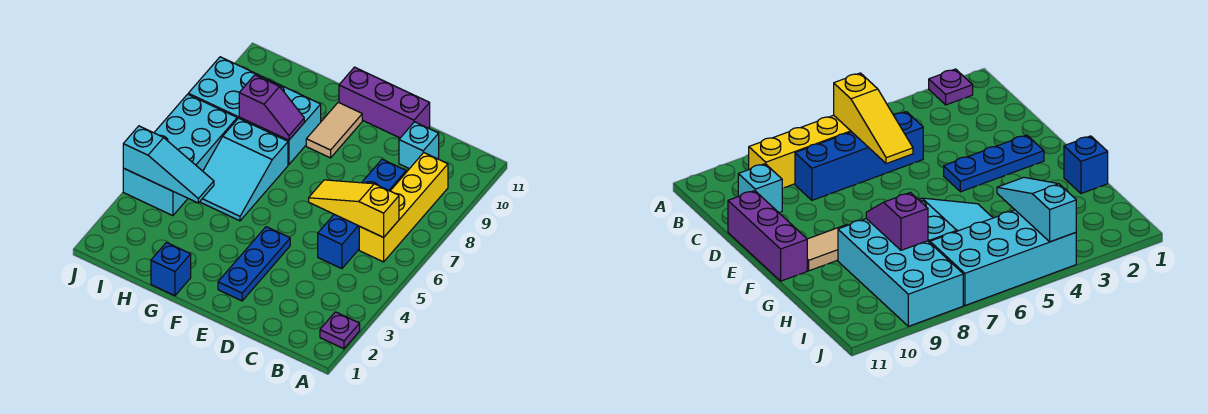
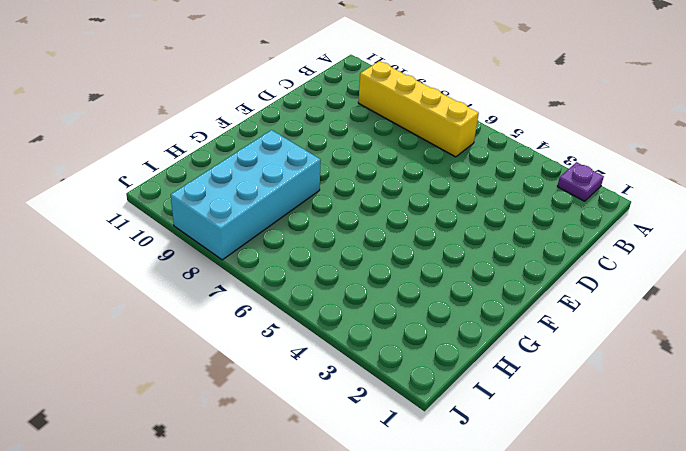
none -> blue 1x4 brick [318,159,406,269]
none -> cyan 1x1 brick [399,122,439,169]
none -> purple 1x3 brick [339,67,430,138]

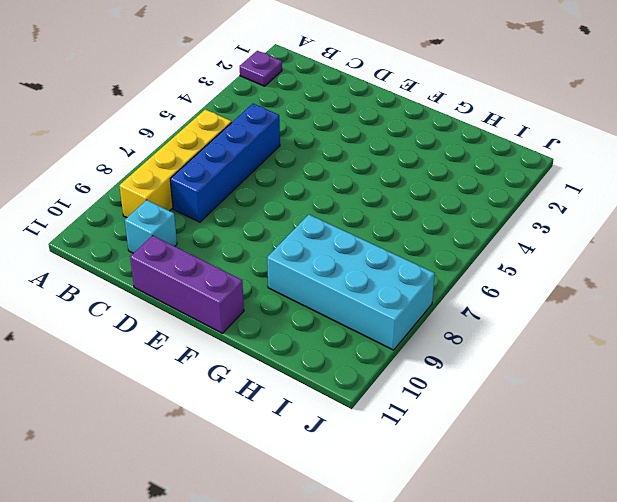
none -> blue 1x3 plate [218,227,290,301]
none -> tan 1x2 tile [306,102,362,158]
none -> blue 1x1 brick [151,243,191,296]

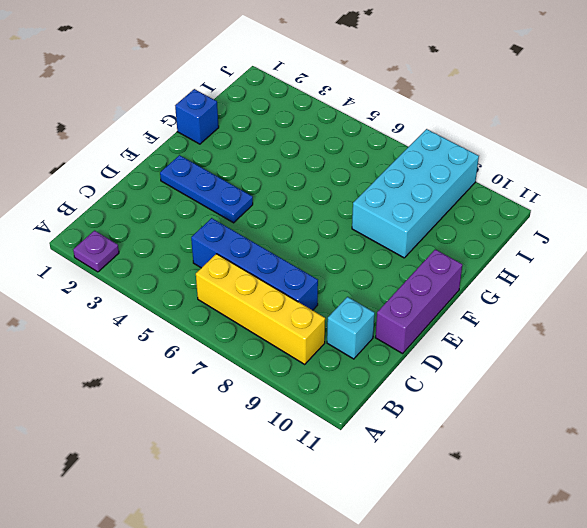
none -> tan 1x2 tile [306,102,362,158]
none -> cyan 2x3 slope [200,118,288,221]
none -> cyan 2x4 brick [123,94,237,216]

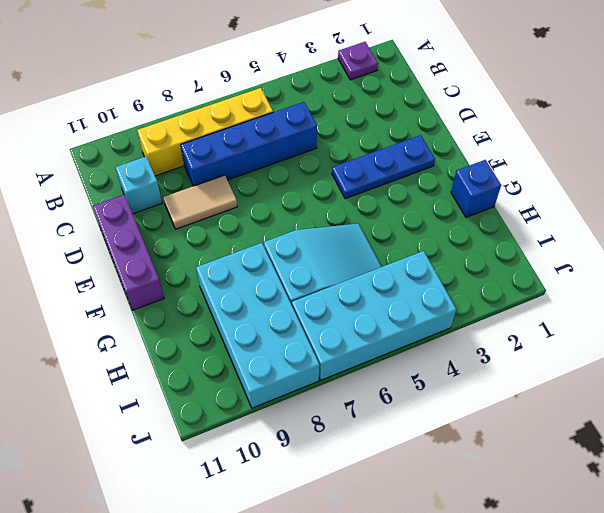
tan 1x2 tile [163,175,237,229] -> tan 1x2 tile moved to [306,102,362,158]
none -> yellow 1x3 slope [309,180,399,237]
none -> purple 1x2 slope [239,75,304,140]
none -> cyan 1x3 slope [123,126,214,203]

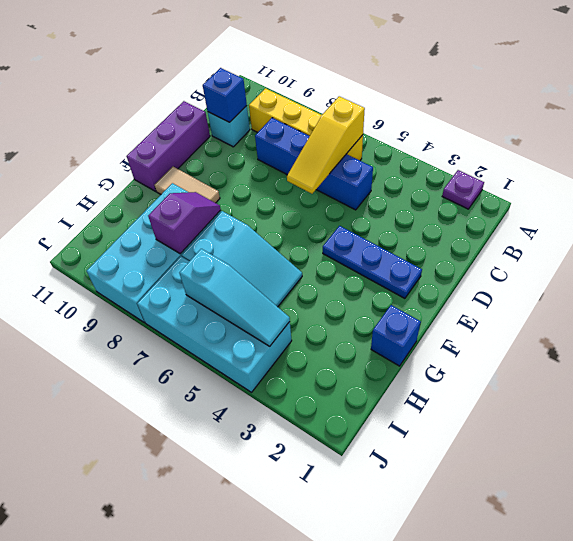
blue 1x1 brick [203,68,247,122] -> none
cyan 1x3 slope [179,249,290,346] -> cyan 1x3 slope turned to [123,126,214,203]

